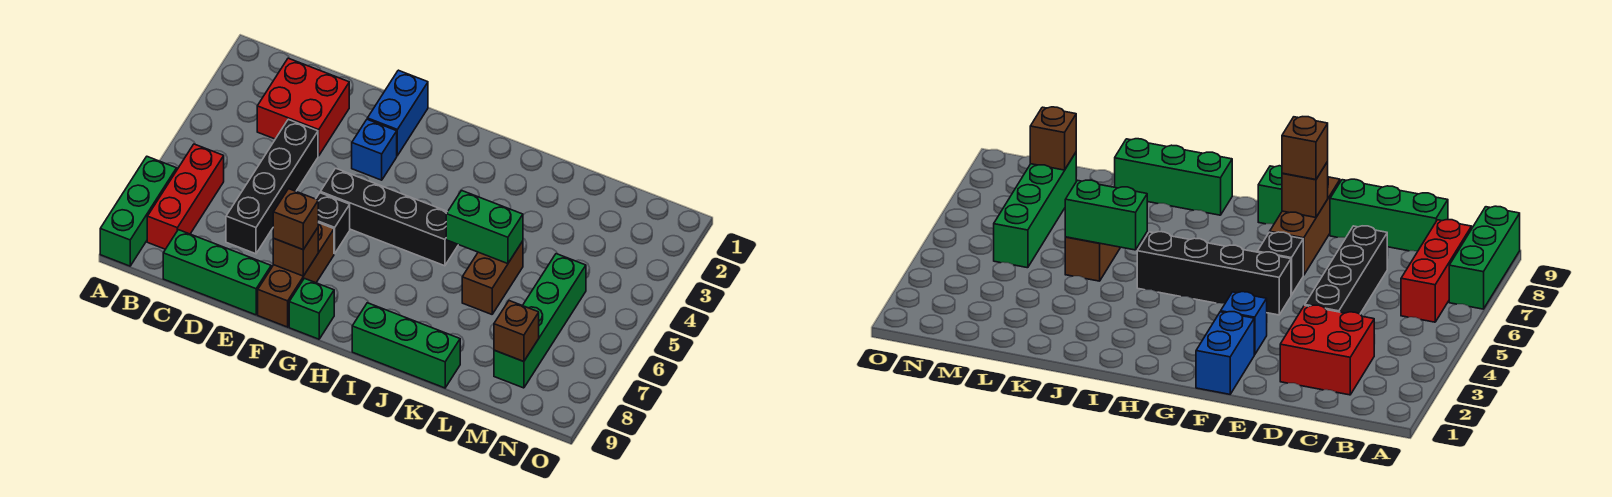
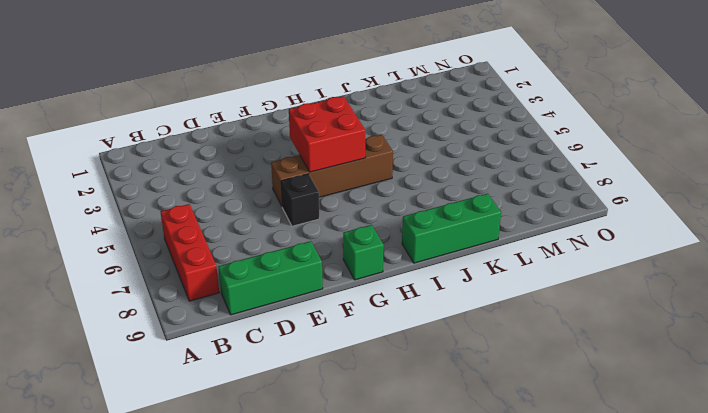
brown 1x4 brick [271,135,393,206] -> black 1x4 brick [320,168,458,266]
red 2x2 brick [289,96,365,172] -> red 2x2 brick moved to [257,58,349,156]
none -> green 1x3 brick [100,157,177,266]
none -> black 1x4 brick [226,119,318,254]
none -> blue 1x2 brick [367,70,428,156]

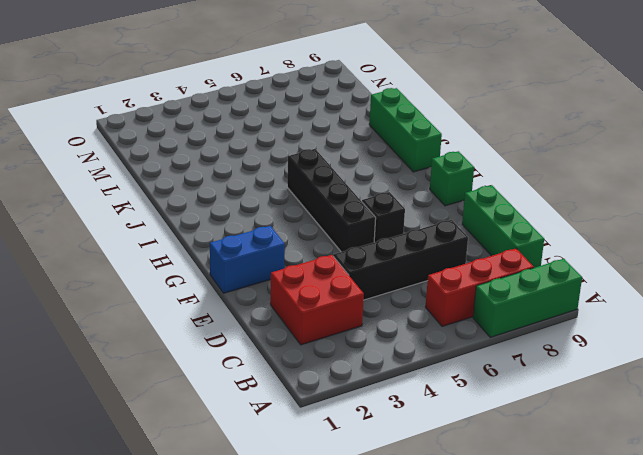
none -> blue 1x1 brick [352,119,397,180]
none -> brown 1x3 brick [258,223,334,327]
none -> brown 1x2 brick [462,241,523,314]

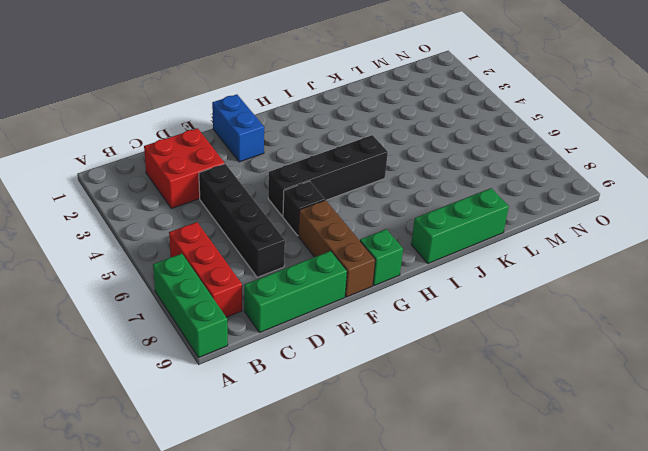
none -> blue 1x1 brick [352,119,397,180]
none -> brown 1x2 brick [462,241,523,314]
none -> green 1x4 brick [494,254,586,388]

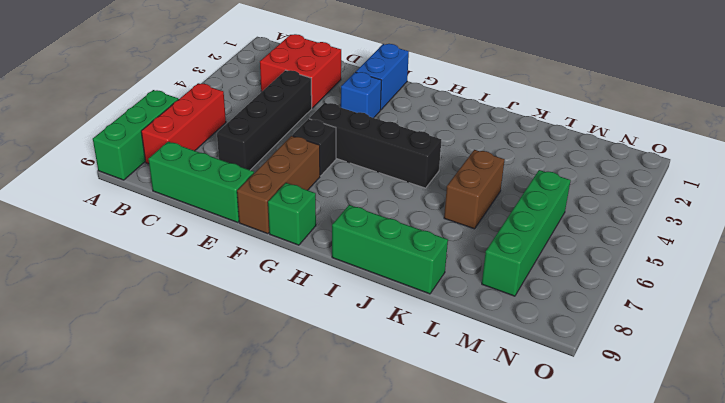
none -> brown 1x1 brick [273,228,318,276]
none -> green 1x2 brick [446,191,523,264]
none -> brown 1x1 brick [494,301,539,362]

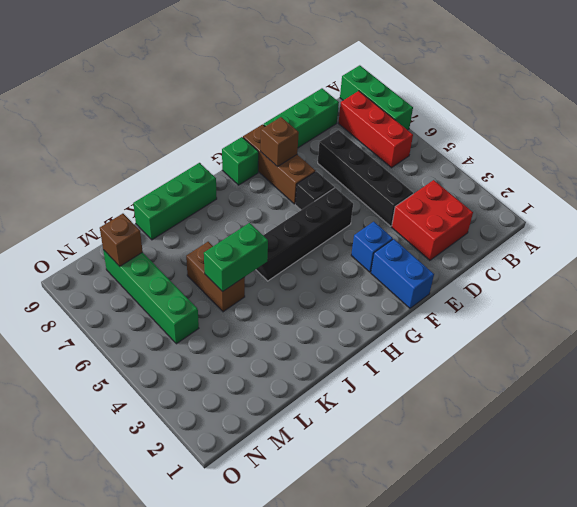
none -> brown 1x1 brick [273,189,318,249]

